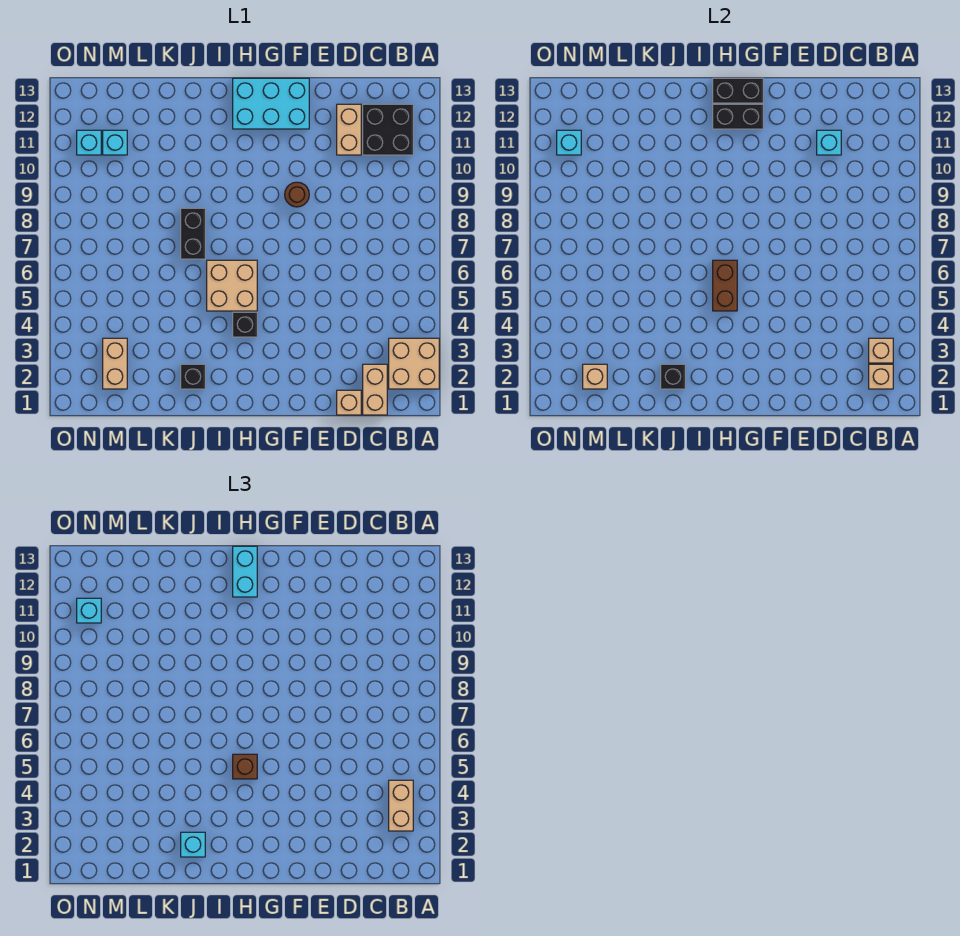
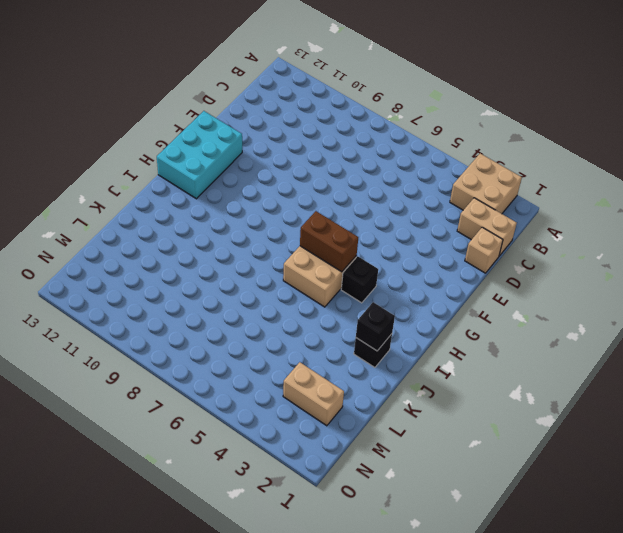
none -> black 2x2 brick [363,104,413,155]
none -> tan 1x2 brick [337,104,361,155]
none -> brown 1x1 round brick [285,182,309,207]

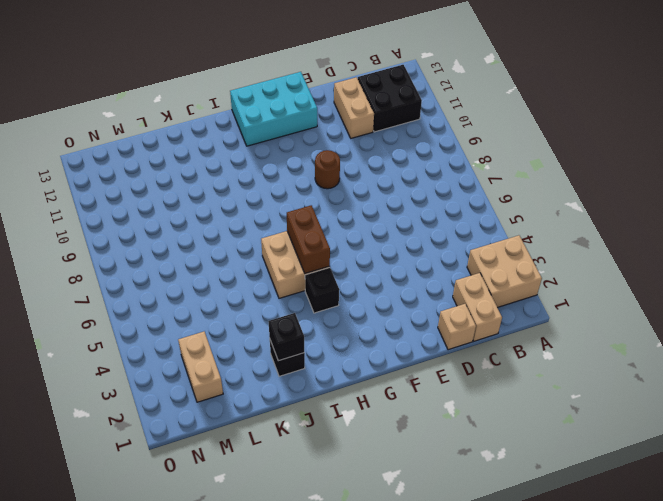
none -> black 1x2 brick [181,208,205,259]
none -> cyan 1x1 brick [103,130,127,155]
none -> cyan 1x1 brick [77,130,101,155]

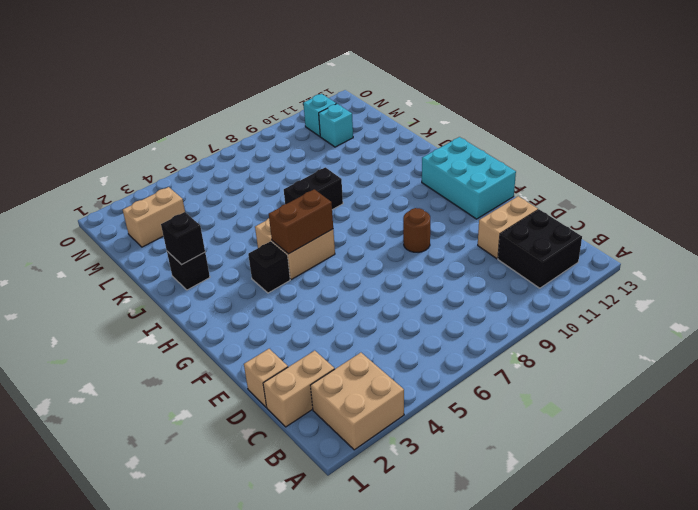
none -> tan 1x1 brick [869,364,893,389]
none -> tan 1x1 brick [869,338,893,363]
none -> cyan 1x1 brick [817,130,841,155]

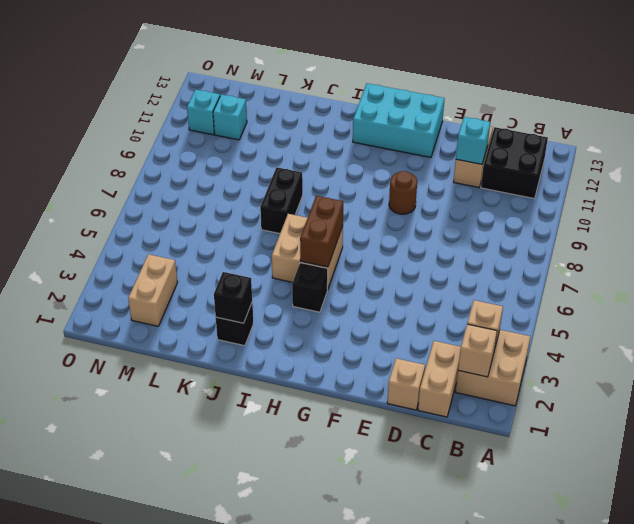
none -> black 1x2 brick [713,104,763,129]
none -> black 1x2 brick [713,78,763,103]
none -> tan 1x1 brick [583,364,607,389]

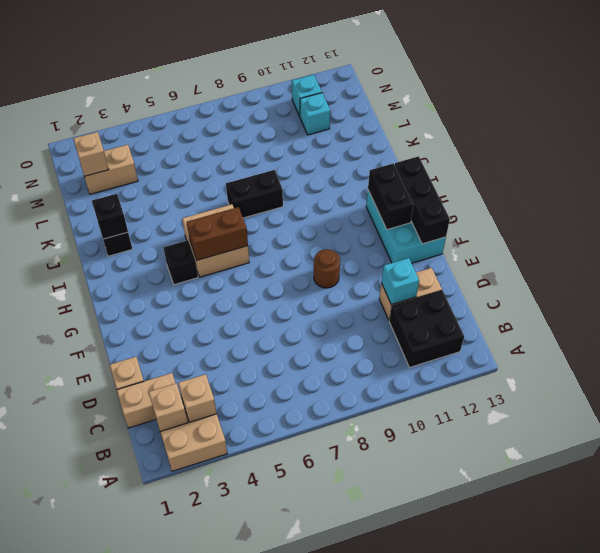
black 1x3 brick [395,156,450,244] -> black 1x2 brick [713,78,763,103]
none -> cyan 1x1 brick [557,130,581,155]
none -> tan 1x2 brick [389,780,413,831]
none -> brown 1x1 brick [233,754,257,779]

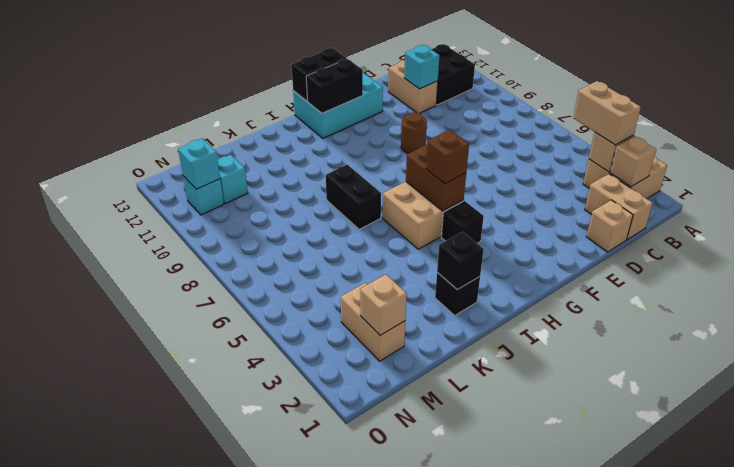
none -> cyan 1x2 brick [233,546,257,597]
none -> cyan 1x1 brick [181,832,205,857]
none -> cyan 1x1 brick [77,598,101,623]

